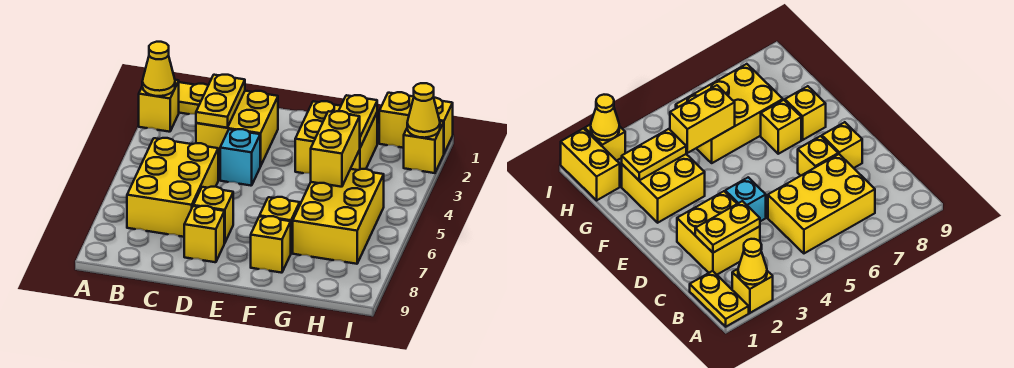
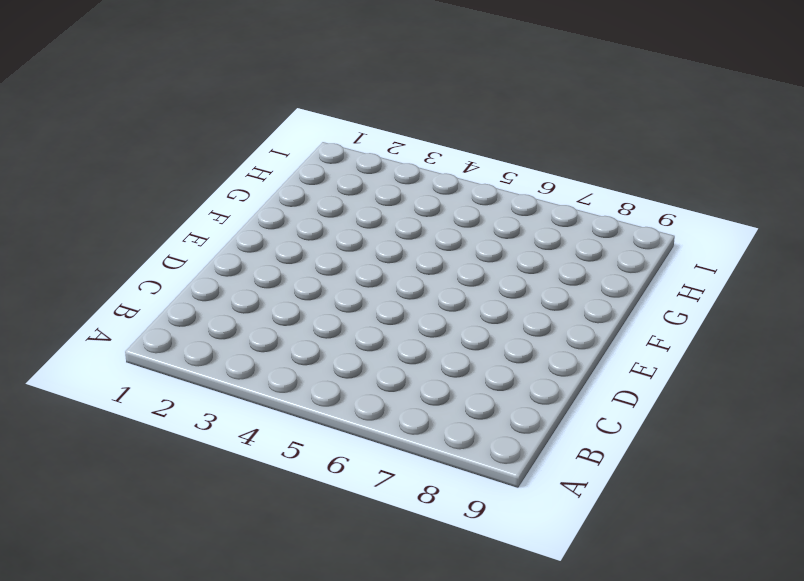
none -> yellow 1x2 plate [179,82,208,114]
none -> yellow 1x1 brick [139,80,179,132]
none -> yellow 2x3 brick [127,138,218,237]

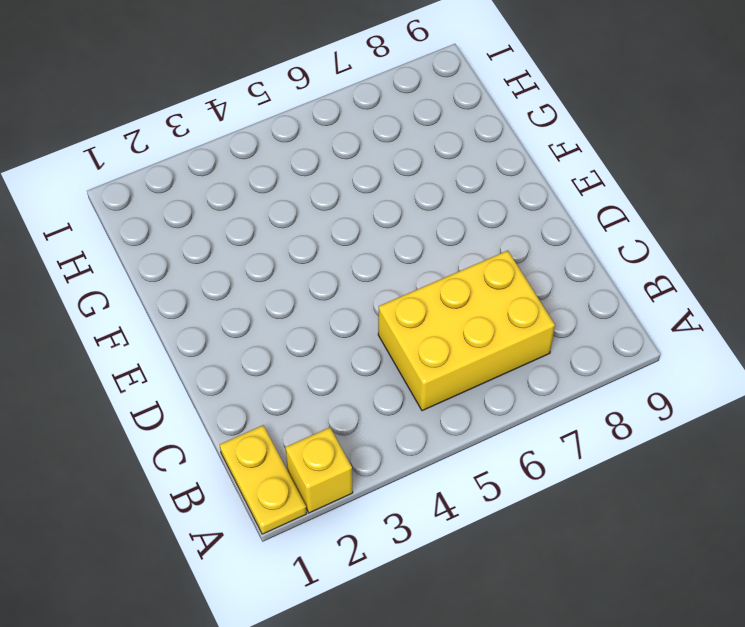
none -> yellow 2x2 brick [196,91,278,166]
none -> cyan 1x1 brick [220,129,260,186]
none -> yellow 1x1 brick [193,187,233,243]

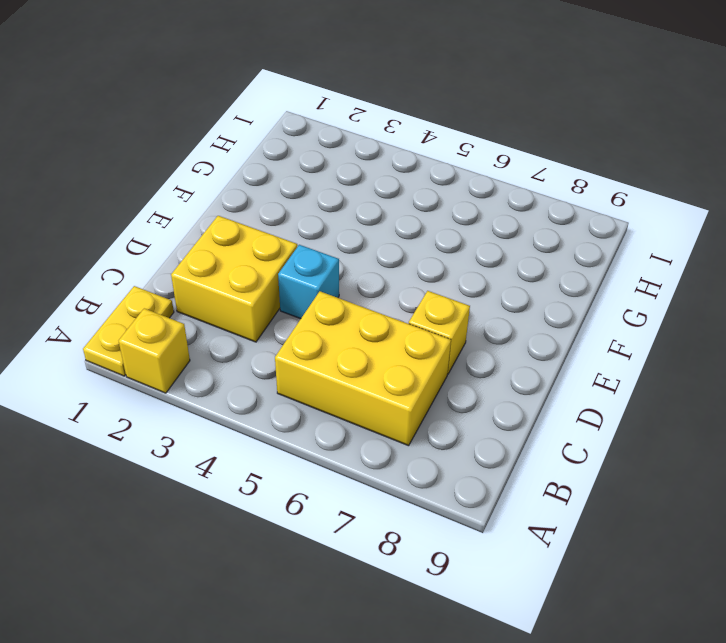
none -> yellow 1x1 brick [184,206,224,262]
none -> yellow 2x2 brick [295,101,377,174]
none -> yellow 1x1 brick [260,197,300,253]

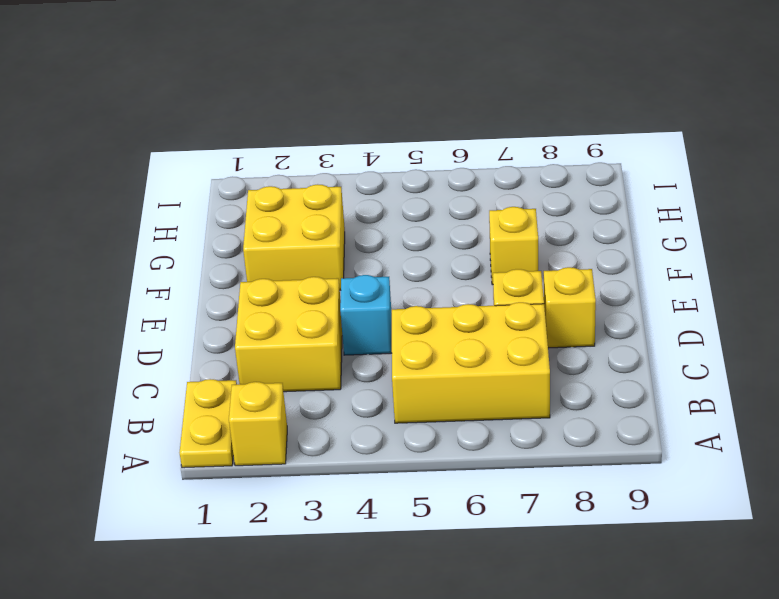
none -> yellow 1x1 brick [251,216,291,273]
none -> yellow 2x3 brick [293,169,384,264]
none -> yellow 1x2 brick [379,92,453,153]

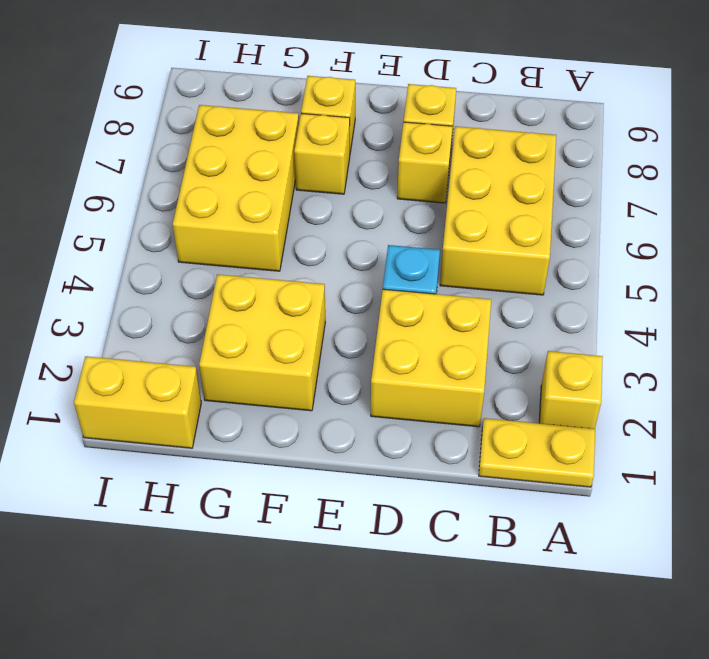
none -> yellow 1x1 brick [404,121,444,173]
none -> yellow 1x1 cone [142,42,175,96]
none -> yellow 1x2 plate [196,75,245,128]

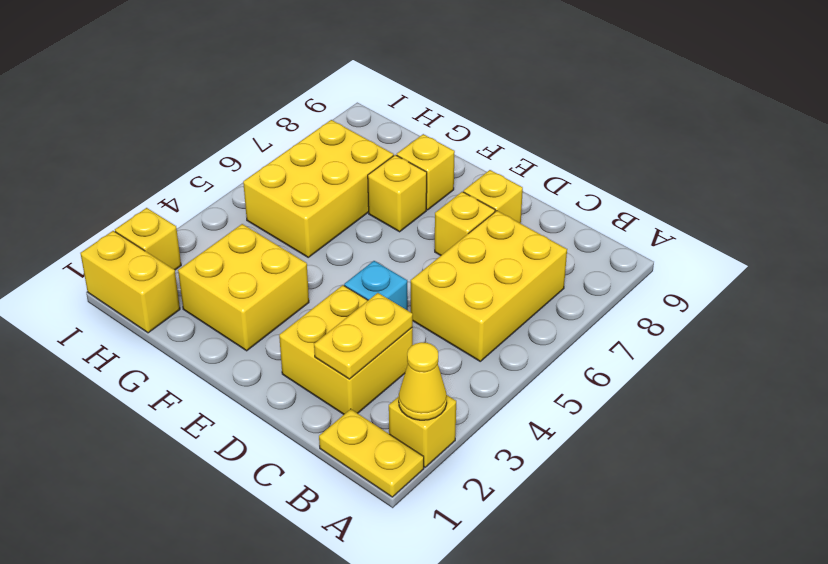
none -> yellow 1x2 plate [339,95,377,147]
none -> yellow 1x2 brick [311,111,360,187]
none -> yellow 1x1 cone [407,83,440,138]

